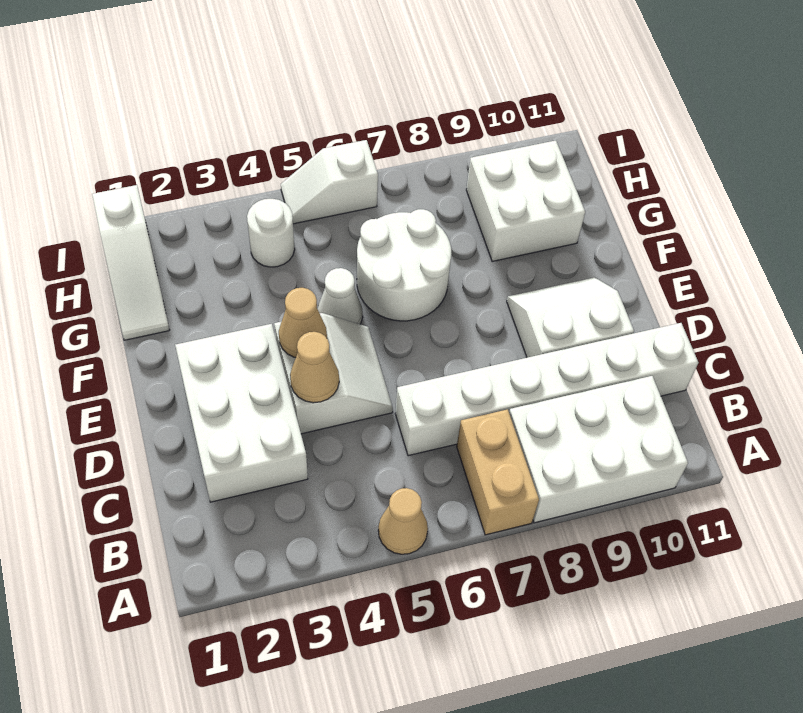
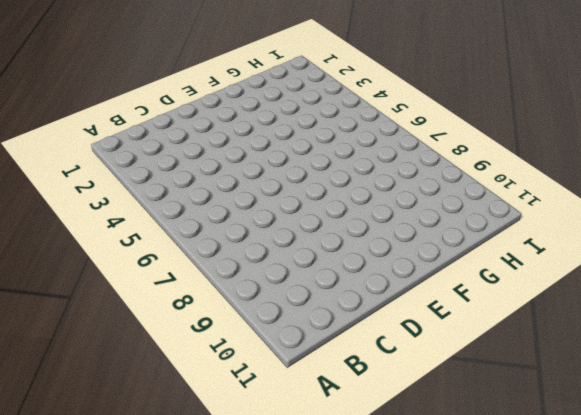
none -> tan 1x1 cone [378,488,428,554]
none -> tan 1x2 brick [457,409,539,535]
none -> white 2x3 brick [509,376,688,523]

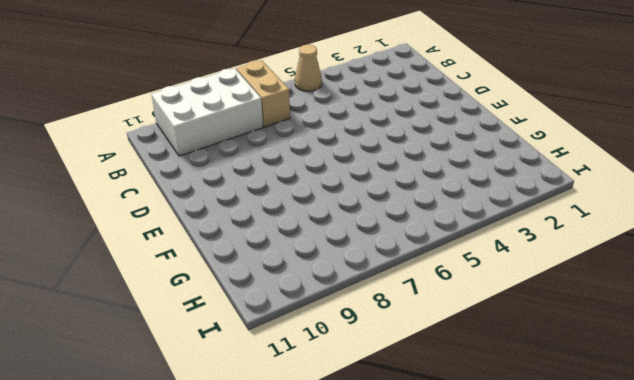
none -> white 2x3 brick [175,324,308,502]
none -> white 1x6 brick [395,323,698,456]
none -> white 2x2 slope [274,313,393,434]

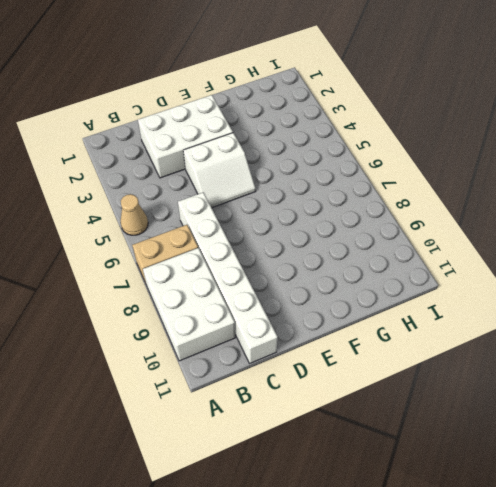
none -> white 2x2 slope [507,277,634,358]
none -> white 1x1 cone [318,268,363,324]
none -> white 2x2 round brick [357,209,451,321]

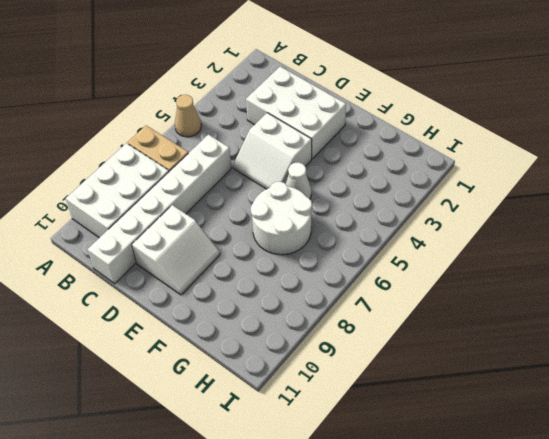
none -> white 1x3 slope [92,185,169,340]
none -> white 2x2 brick [466,141,585,262]
none -> white 1x1 round brick [247,199,295,267]

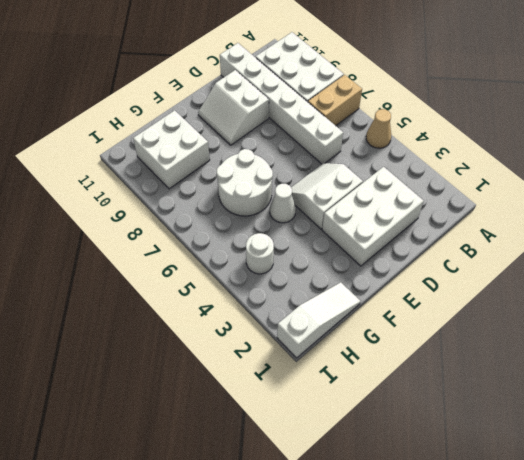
none -> white 1x2 slope [281,140,378,224]
none -> tan 1x1 cone [290,332,339,403]
none -> tan 1x1 cone [279,288,327,358]

